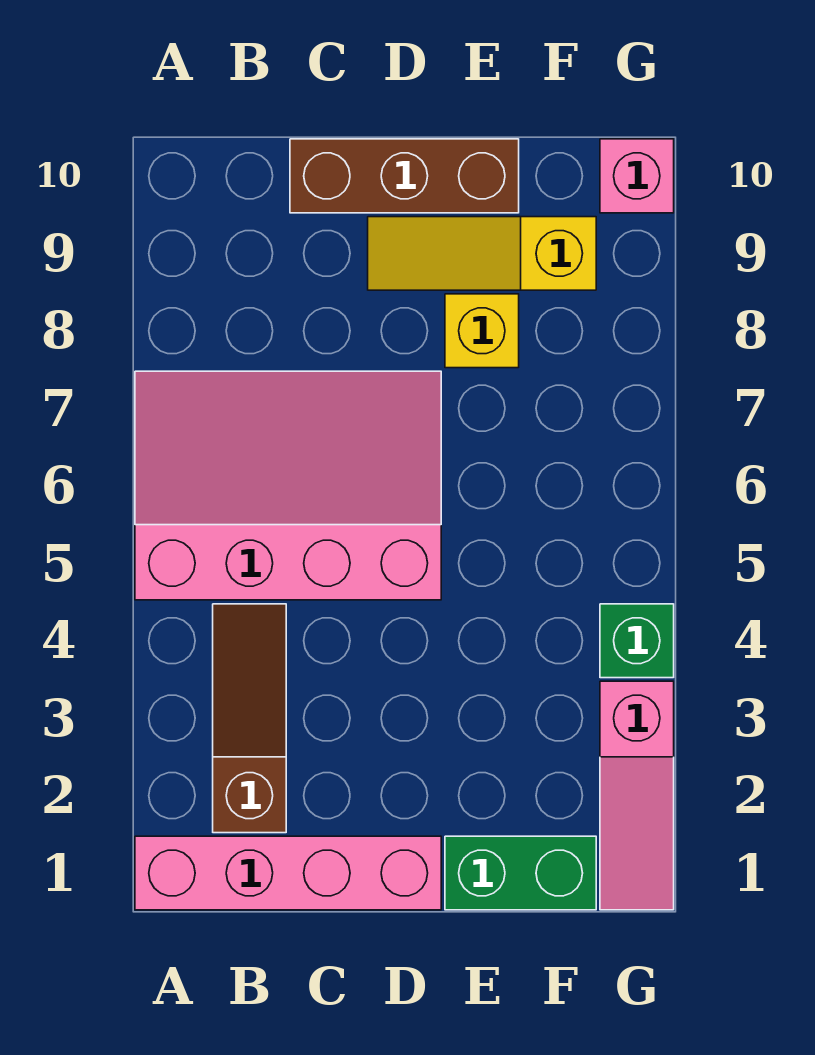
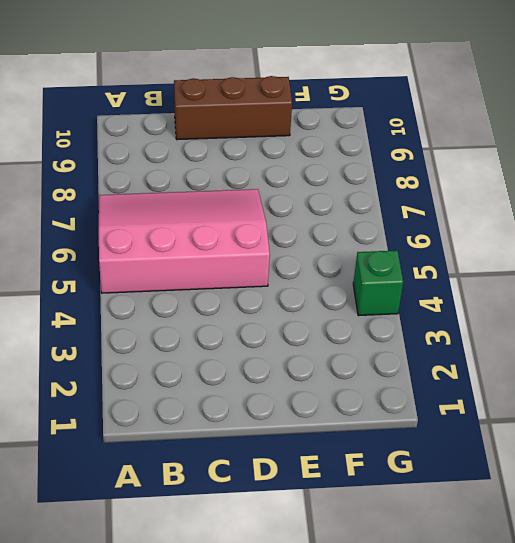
none -> pink 1x4 brick [135,836,441,910]
none -> brown 1x3 slope [213,604,286,833]

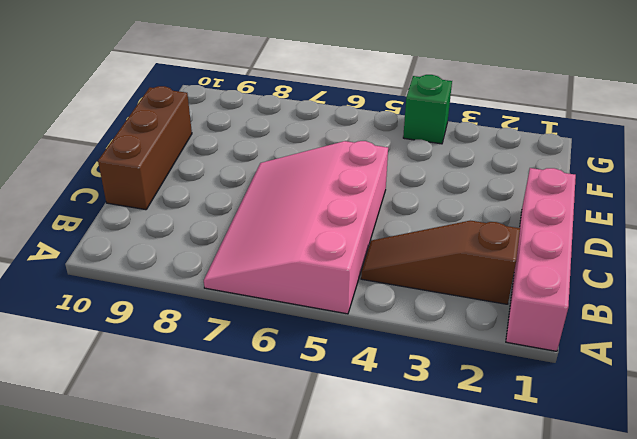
none -> yellow 1x3 slope [368,217,596,290]
none -> green 1x2 brick [445,836,596,910]

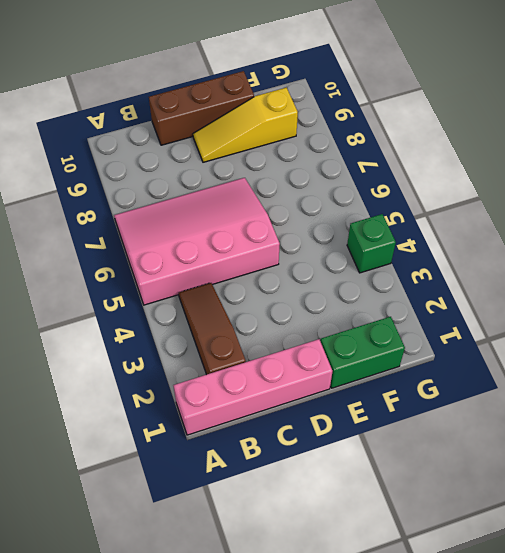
none -> yellow 1x1 brick [445,294,519,368]
none -> pink 1x3 slope [600,681,674,910]

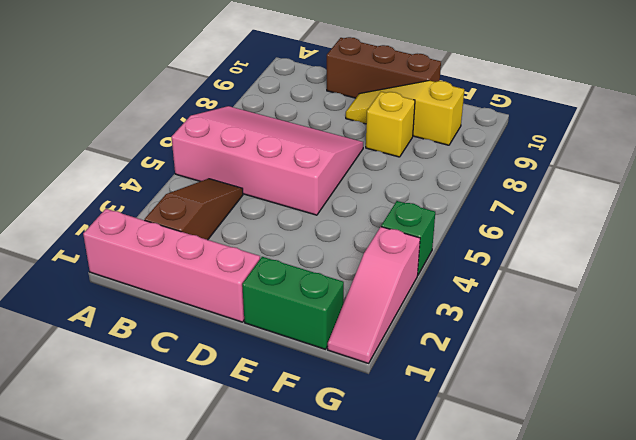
none -> pink 1x1 brick [600,139,674,213]

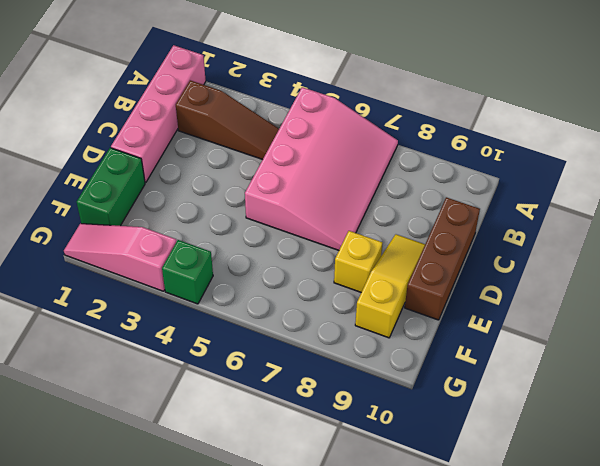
none -> pink 1x1 brick [600,139,674,213]

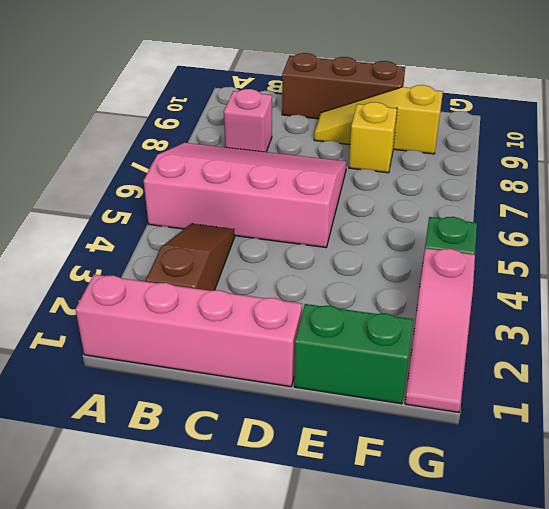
pink 1x1 brick [224,89,272,152] -> pink 1x1 brick moved to [600,139,674,213]

